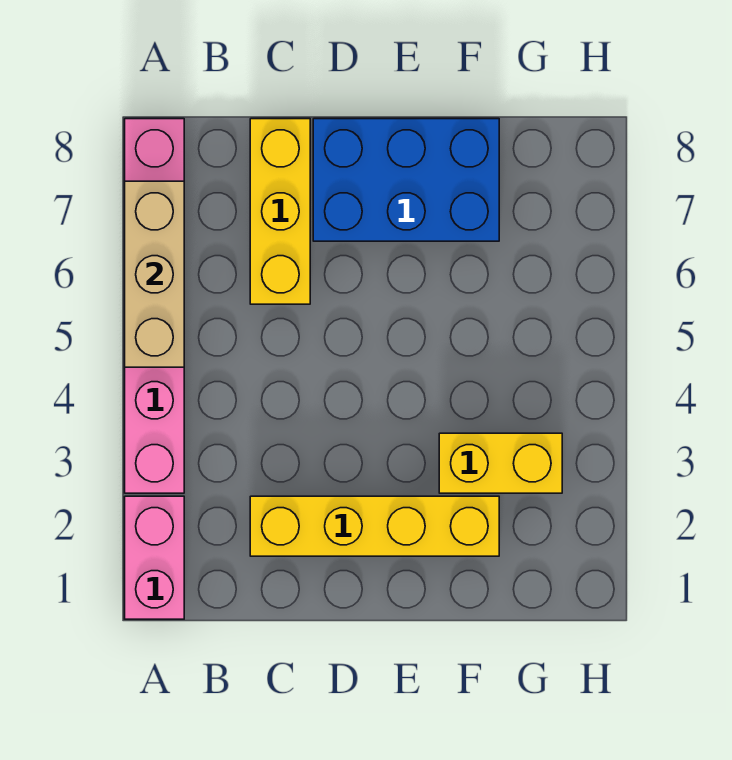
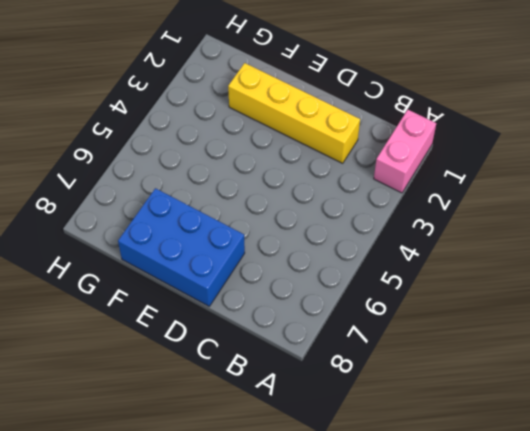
none -> pink 1x6 brick [125,119,184,493]
none -> yellow 1x3 brick [250,119,310,304]

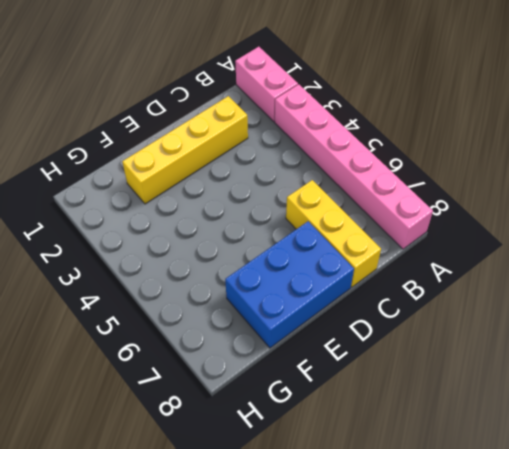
none -> yellow 1x2 brick [439,433,562,493]
none -> tan 1x3 brick [125,181,184,367]

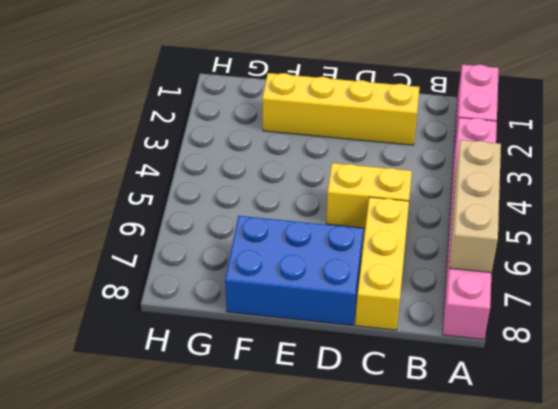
yellow 1x2 brick [326,163,412,228] -> yellow 1x2 brick moved to [439,433,562,493]

